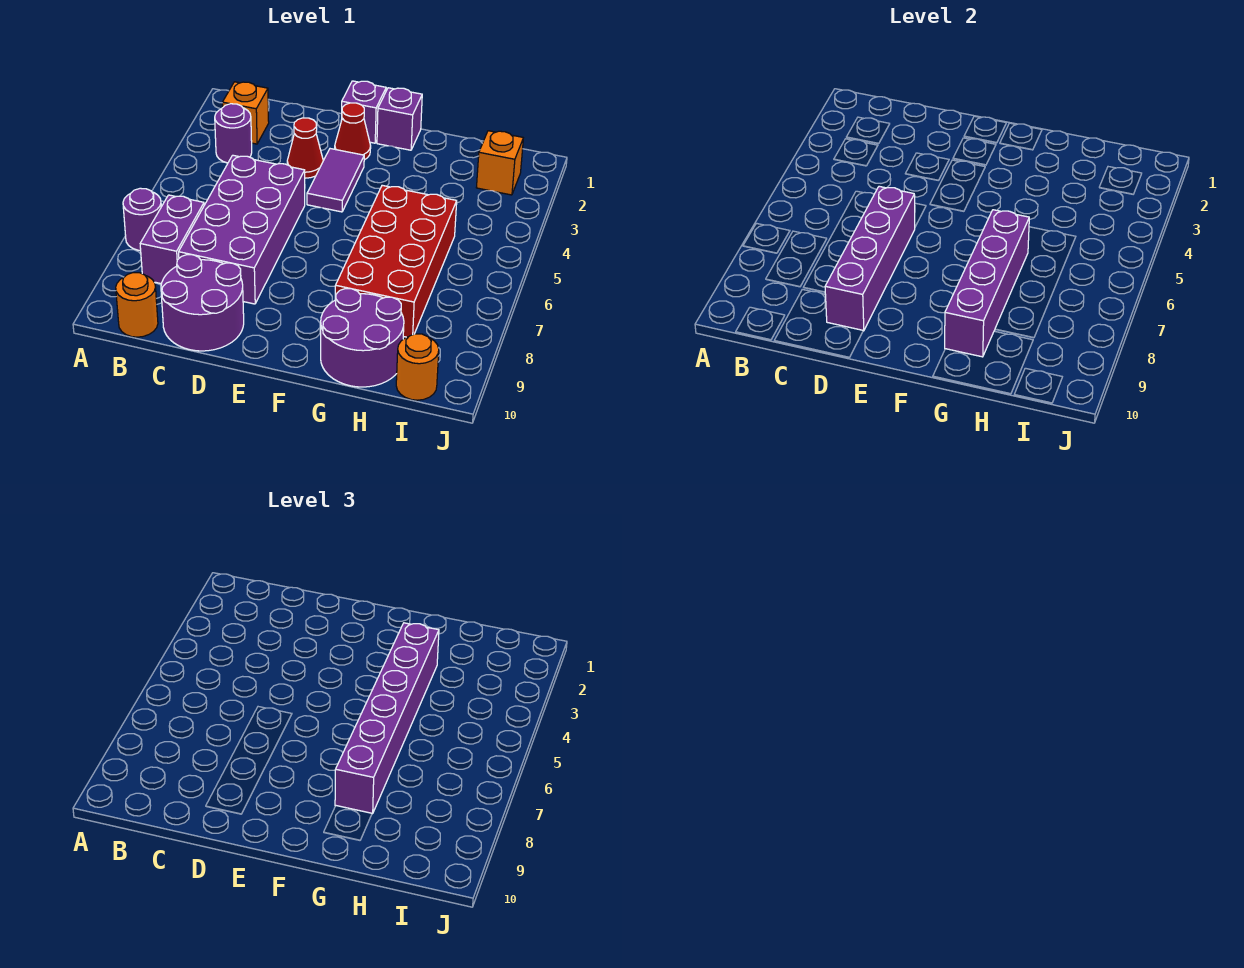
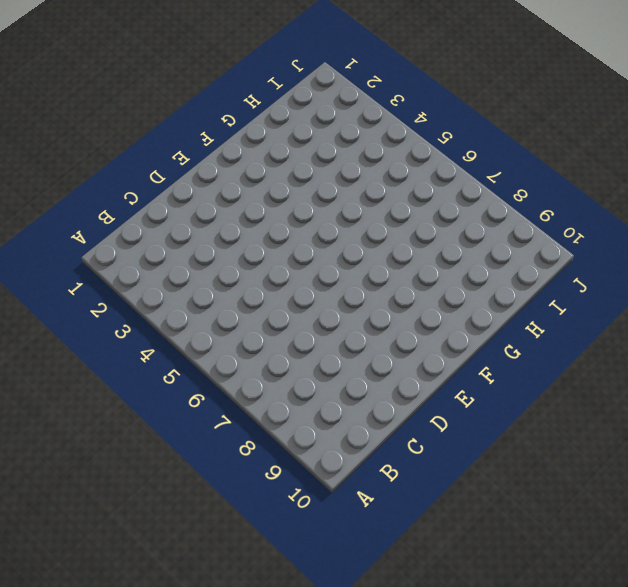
none -> purple 1x1 round brick [123,188,161,250]
none -> orange 1x1 brick [222,82,269,144]
none -> purple 1x1 round brick [215,104,252,163]

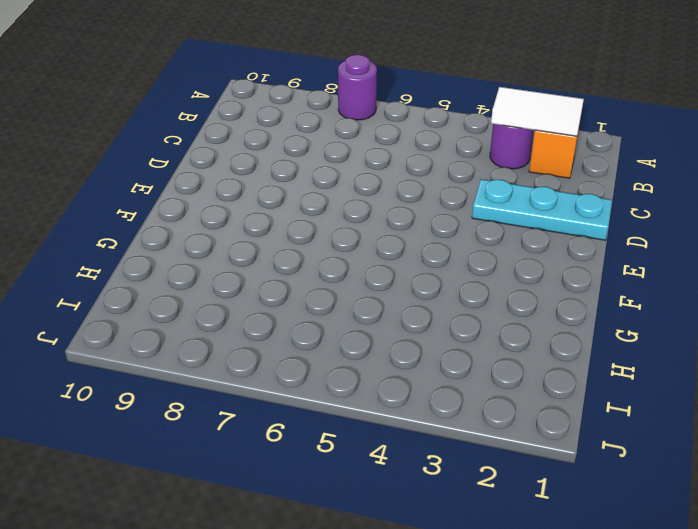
white 1x2 tile [491,87,584,136] -> none
cyan 1x3 plate [472,179,612,240] -> red 1x1 cone [287,118,323,178]
none -> purple 1x2 brick [140,195,204,284]
none -> orange 1x1 round brick [116,273,158,337]
none -> purple 2x4 brick [179,155,305,304]

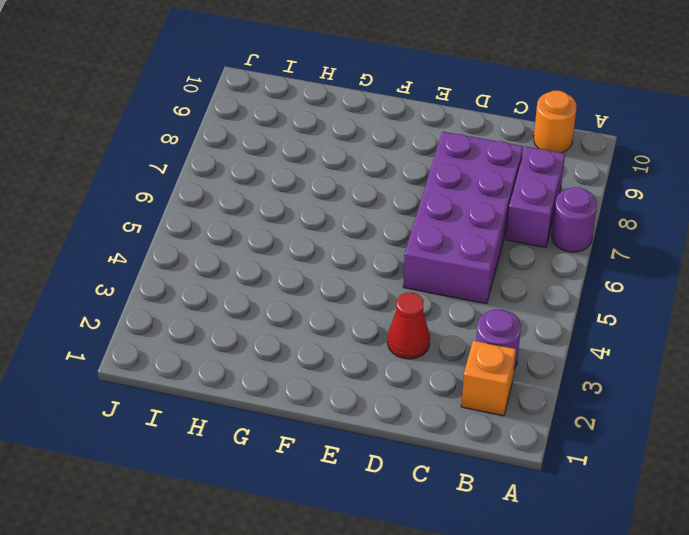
none -> purple 2x2 round brick [161,255,244,351]
none -> purple 1x1 brick [341,81,386,143]
none -> red 1x1 cone [335,103,371,160]

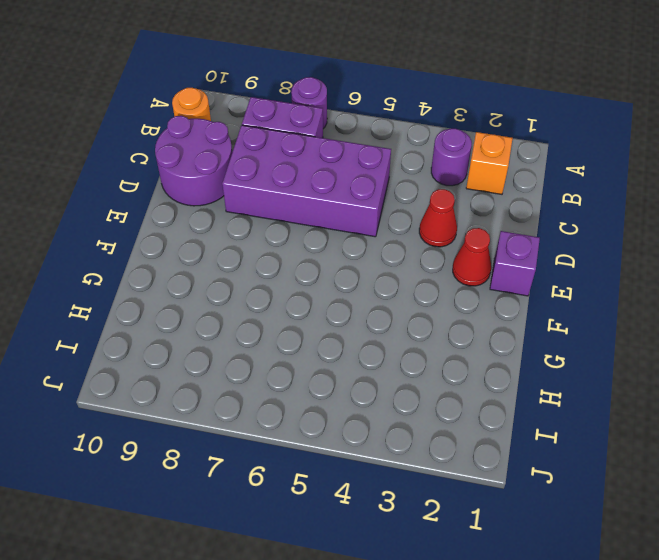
none -> purple 1x2 tile [307,149,364,212]
none -> purple 1x1 brick [377,88,422,150]
none -> red 2x4 brick [335,185,457,337]

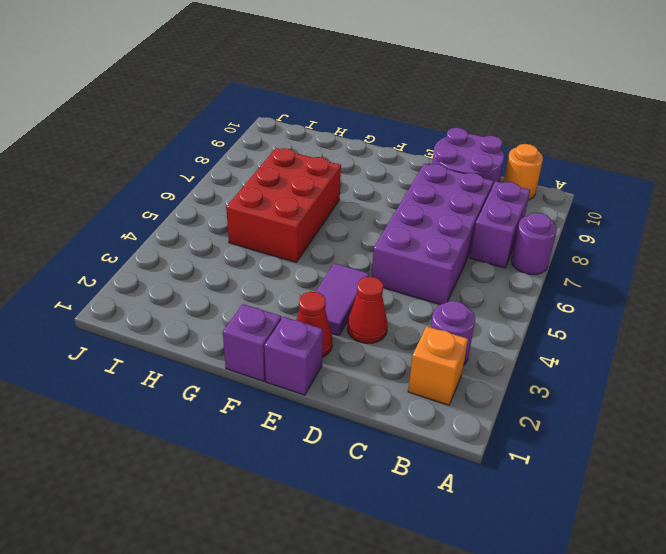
red 2x3 brick [226,148,341,262] -> red 2x4 brick [335,185,457,337]
none -> purple 2x2 round brick [321,289,404,387]
none -> orange 1x1 brick [476,131,523,195]
none -> orange 1x1 round brick [396,334,439,400]

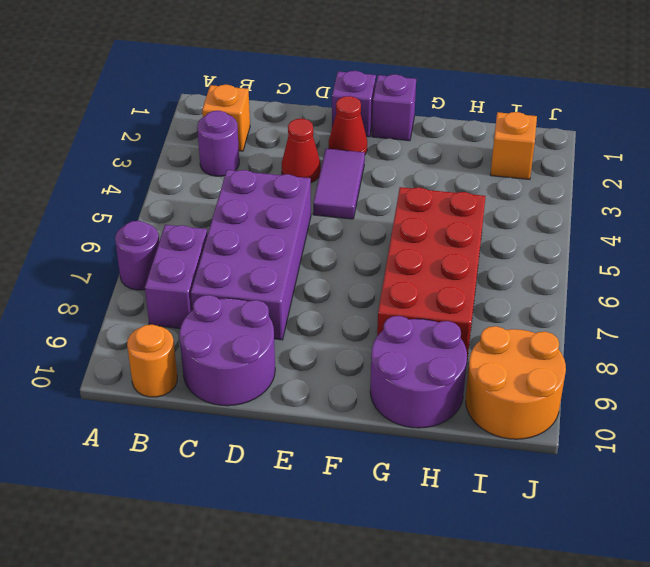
orange 2x2 round brick [466,326,566,439] -> orange 1x1 round brick [396,334,439,400]
none -> purple 1x4 brick [825,186,915,331]
none -> purple 1x4 brick [945,210,1029,357]
none -> purple 1x6 brick [335,623,439,814]

